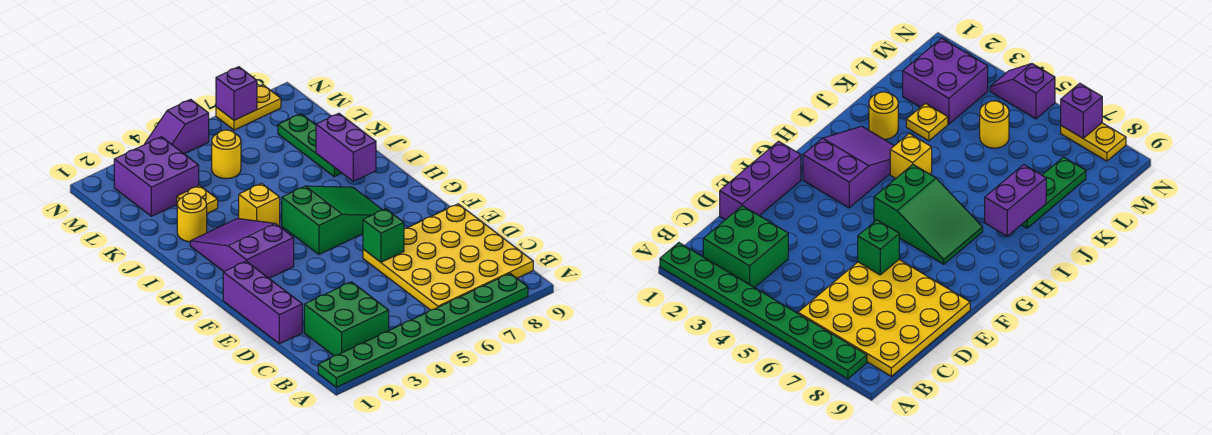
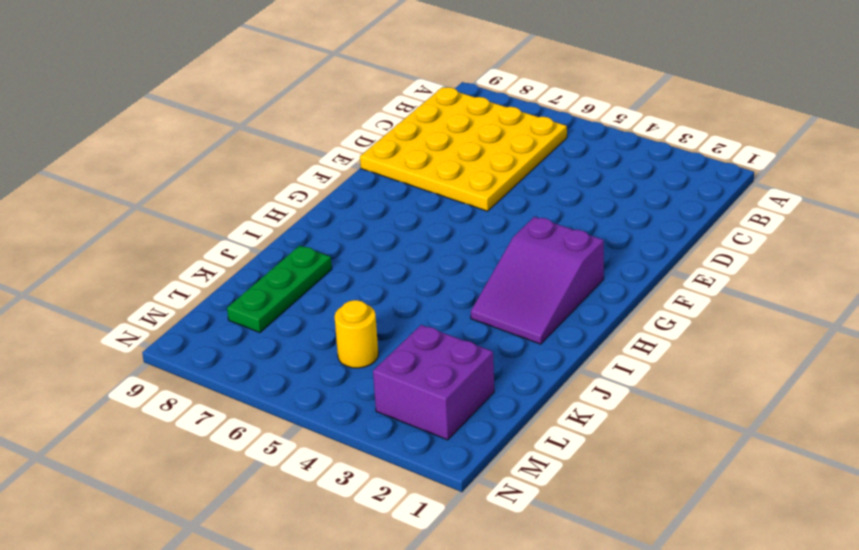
none -> green 1x8 plate [318,273,528,387]
none -> green 2x2 brick [304,282,389,356]
none -> purple 1x3 brick [223,261,302,344]

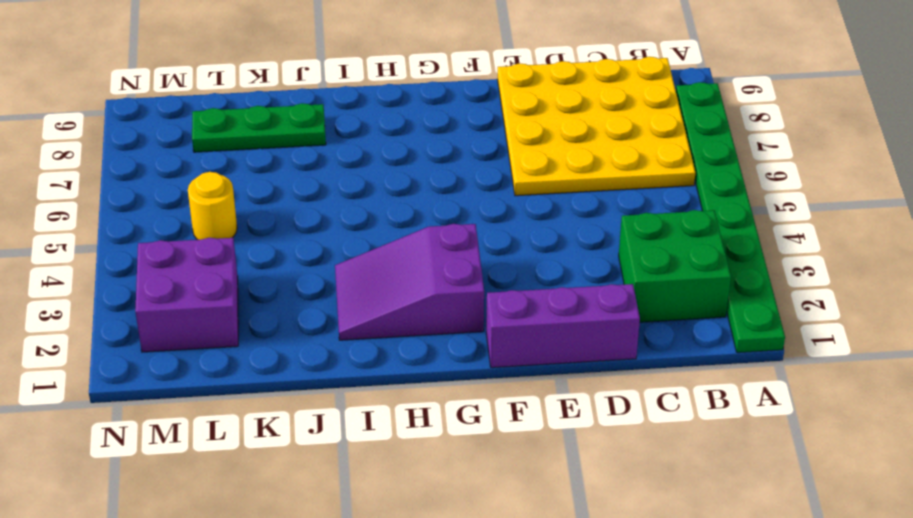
none -> green 2x3 slope [282,186,382,254]
none -> yellow 1x1 brick [239,183,280,226]
none -> yellow 1x1 round brick [177,193,207,242]

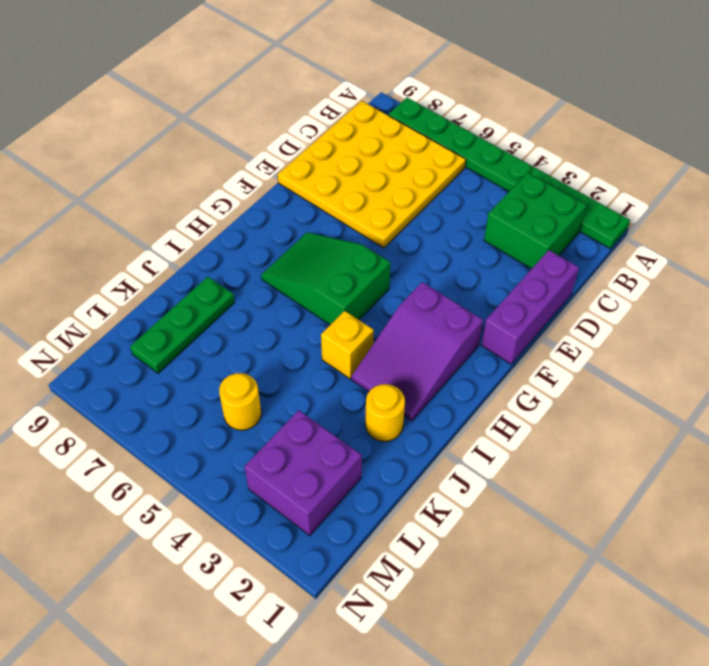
none -> yellow 1x1 plate [177,185,218,213]
none -> purple 1x2 slope [144,99,209,154]
none -> yellow 1x2 plate [216,85,281,130]

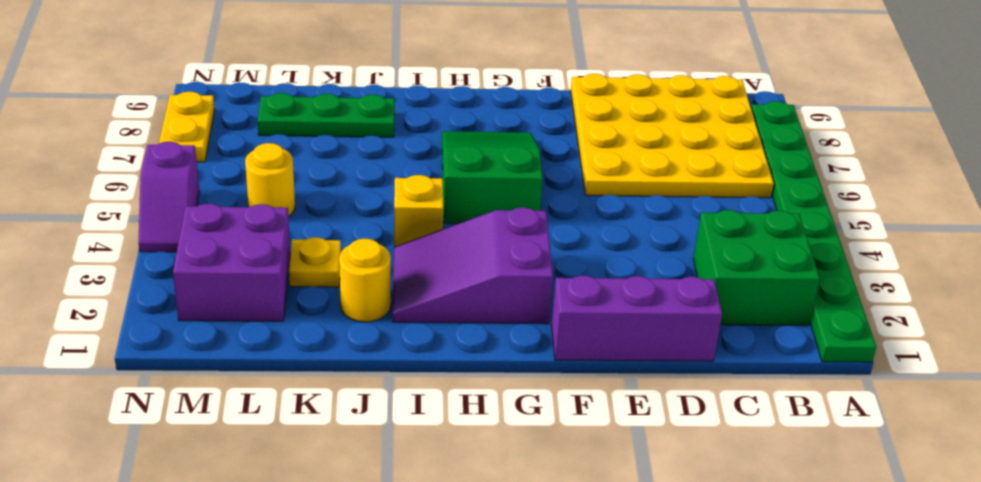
none -> green 1x1 brick [363,209,404,262]
none -> purple 1x2 brick [316,113,376,181]
none -> purple 1x1 brick [216,67,257,120]

